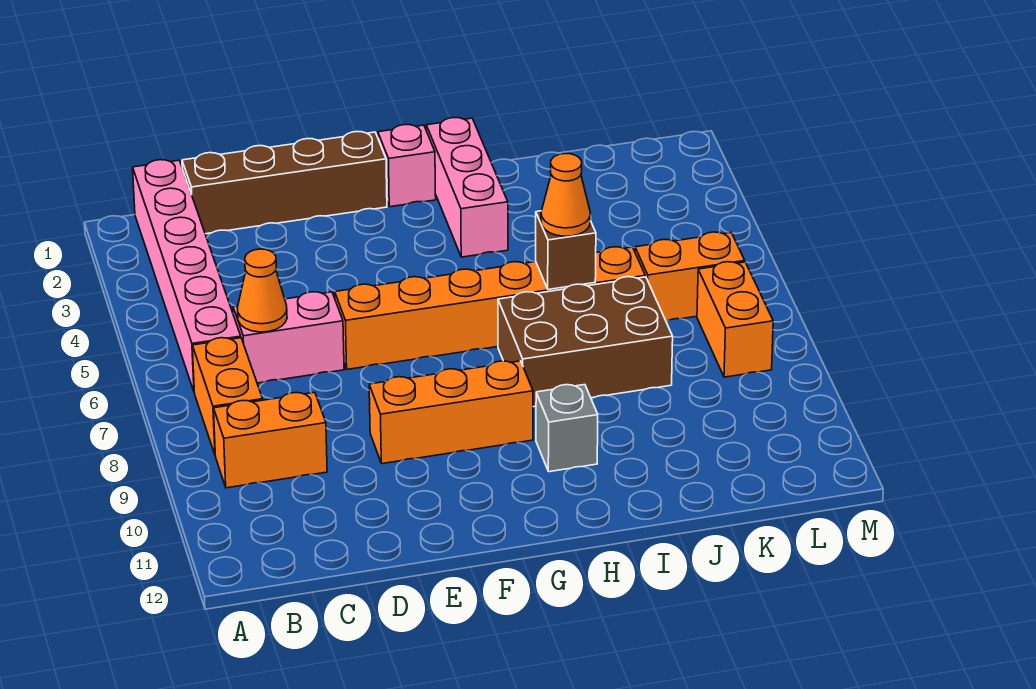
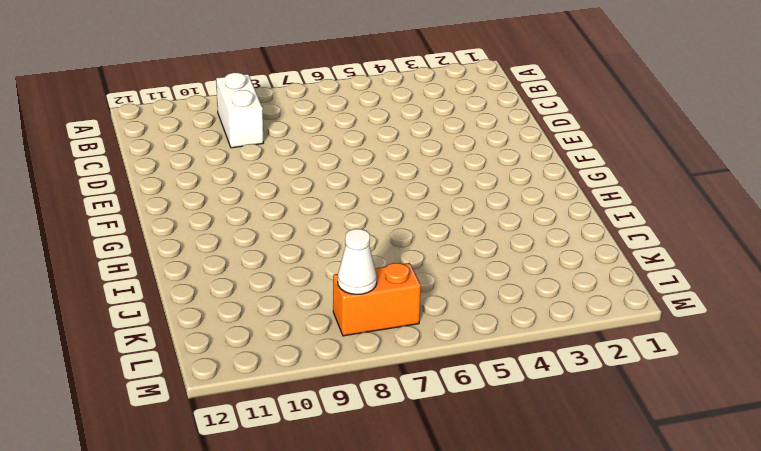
white 1x2 brick [216,73,263,148] -> orange 1x2 brick [214,392,327,488]
white 1x1 cone [338,229,377,294] -> none
none -> pink 1x6 brick [133,160,241,391]
none -> orange 1x2 brick [192,338,263,454]
none -> brown 1x4 brick [182,132,387,234]

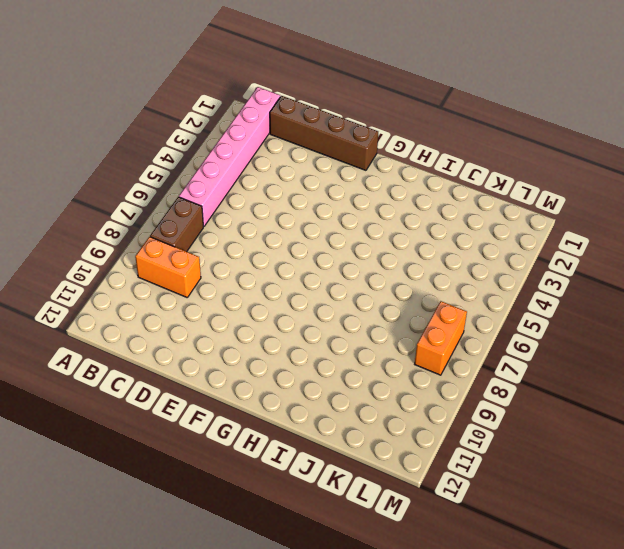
brown 1x2 brick [150,197,203,252] -> orange 1x2 brick [192,338,263,454]
none -> pink 1x2 brick [233,292,344,383]
none -> orange 1x6 brick [335,247,645,369]
none -> orange 1x3 brick [369,361,533,464]

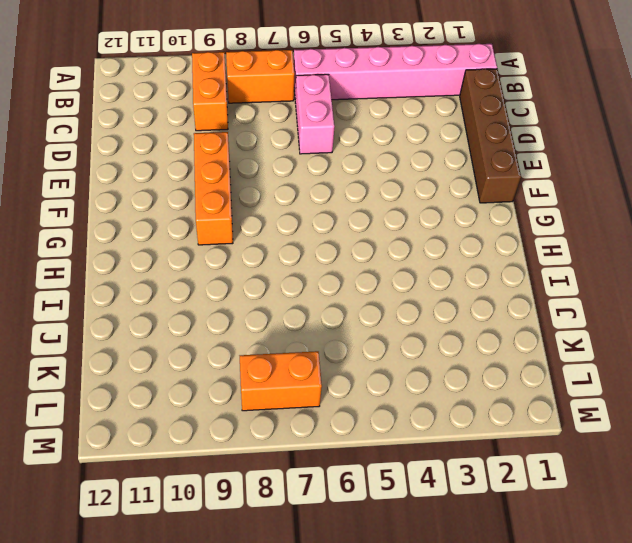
none -> orange 1x6 brick [335,247,645,369]
none -> pink 1x1 brick [378,125,436,207]
none -> pink 1x3 brick [426,118,508,257]

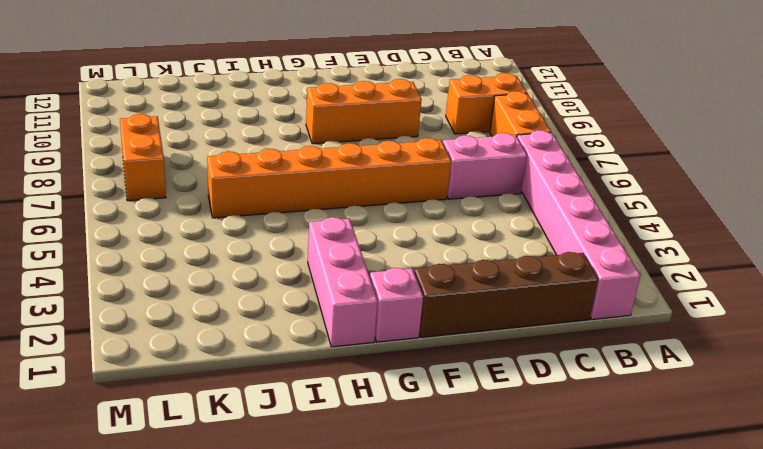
none -> brown 2x3 brick [498,277,673,407]
none -> grey 1x1 brick [536,385,598,472]
none -> orange 1x2 brick [635,232,745,321]

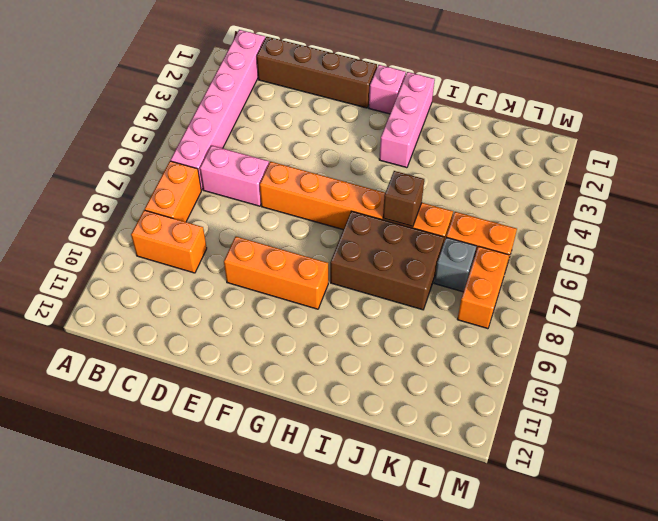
grey 1x1 brick [434,237,476,292] -> grey 1x1 brick moved to [536,385,598,472]
none -> orange 1x1 cone [238,249,287,332]
none -> orange 1x1 cone [541,154,591,236]

